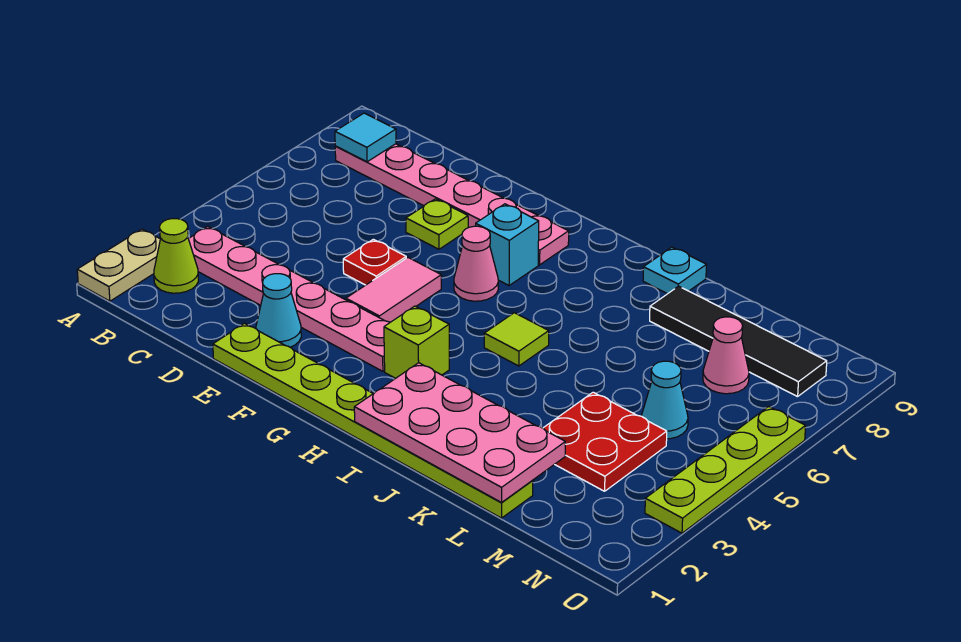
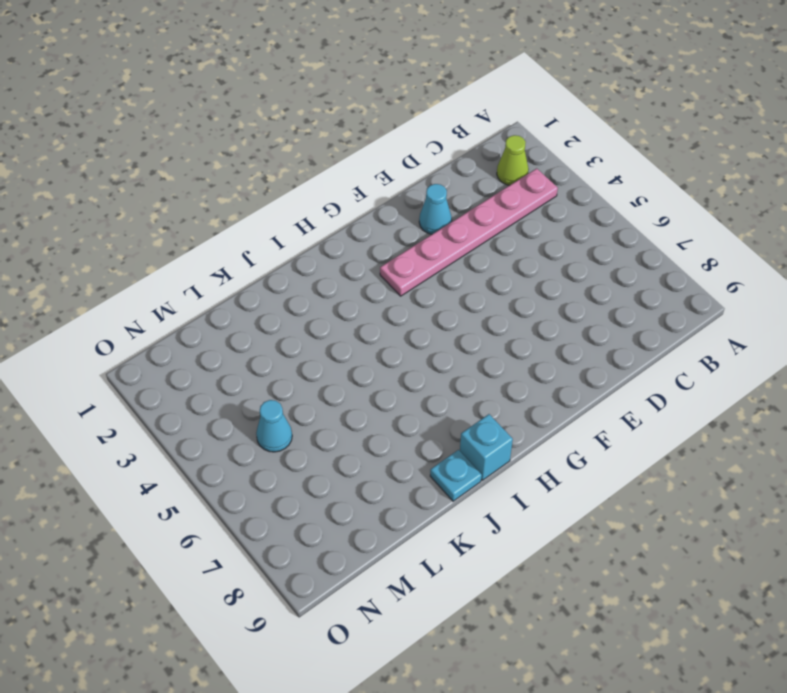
cyan 1x1 brick [460,414,513,480] -> cyan 1x1 brick moved to [476,204,539,286]
none -> tan 1x2 plate [77,229,160,301]
none -> pink 1x6 plate [335,144,569,265]
none -> lime 1x8 plate [213,323,533,518]

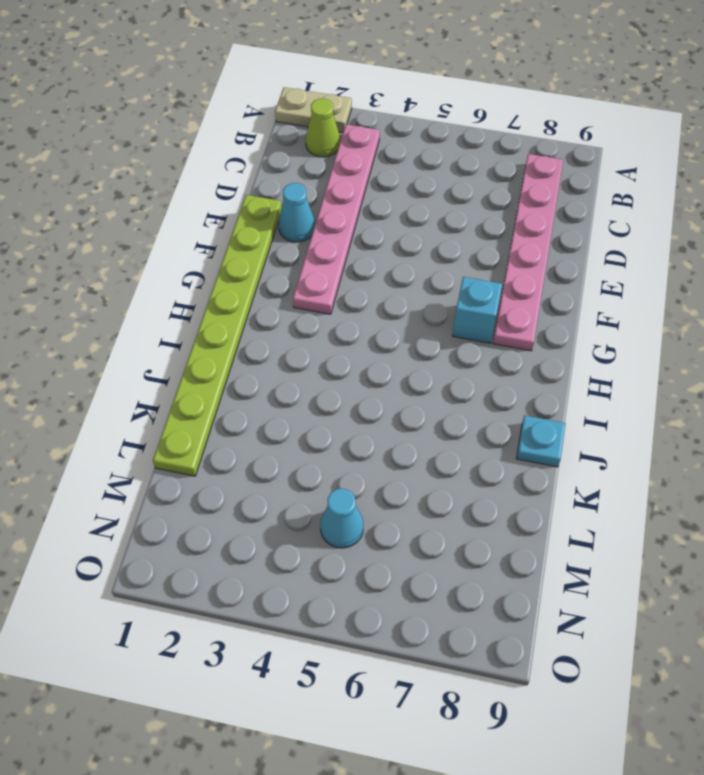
none -> red 1x1 plate [343,239,406,285]
none -> lime 1x1 plate [406,199,468,249]
none -> pink 1x2 tile [346,258,441,322]

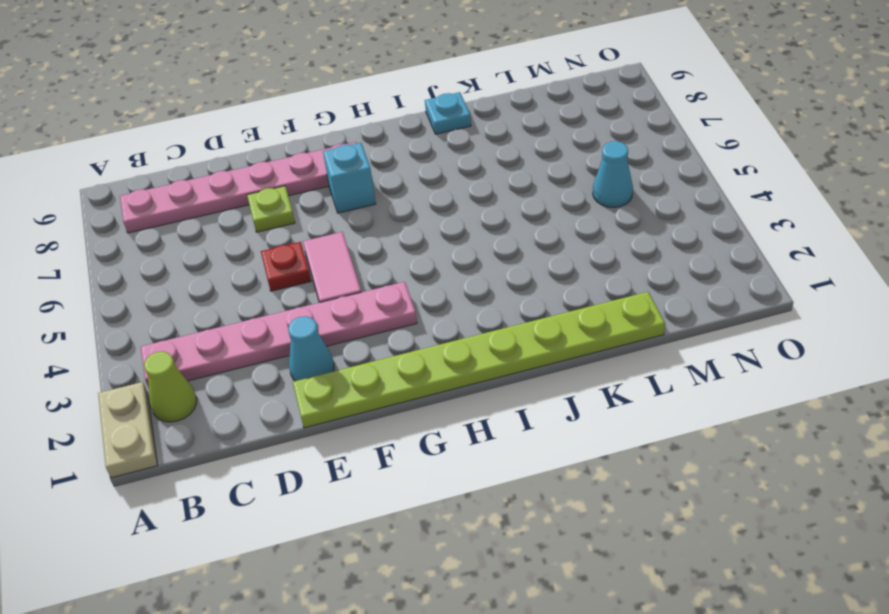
none -> pink 1x1 cone [454,226,498,301]
none -> lime 1x1 brick [384,306,449,378]
none -> lime 1x1 tile [484,313,549,366]

